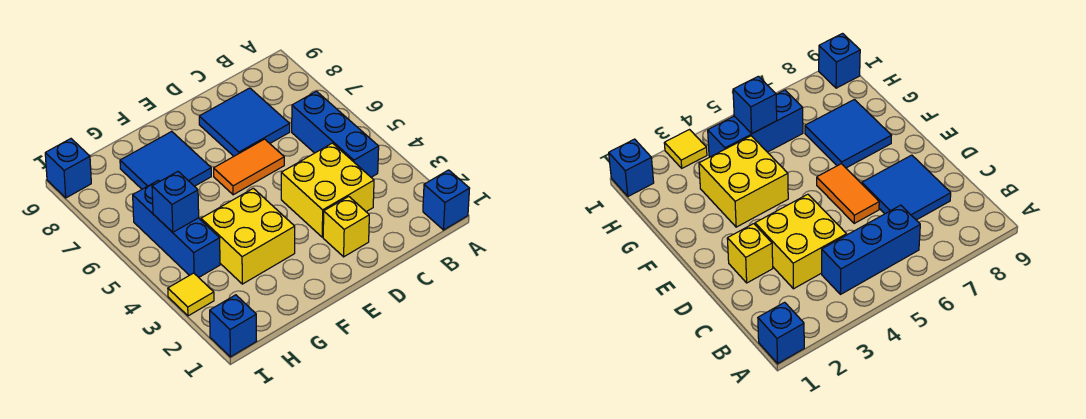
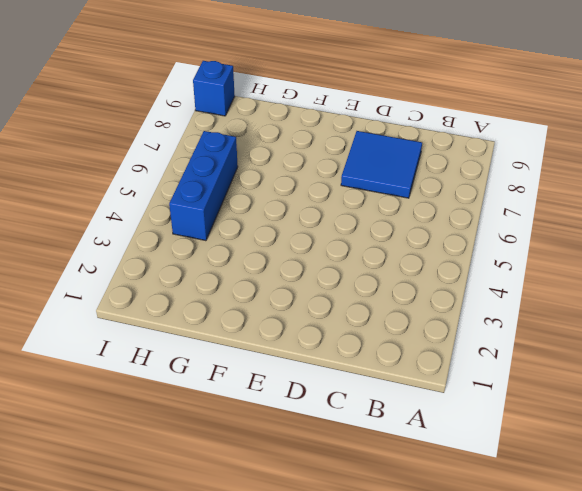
none -> blue 1x1 brick [423,170,470,230]
none -> blue 1x3 brick [292,91,379,177]
none -> yellow 2x2 brick [281,143,374,237]

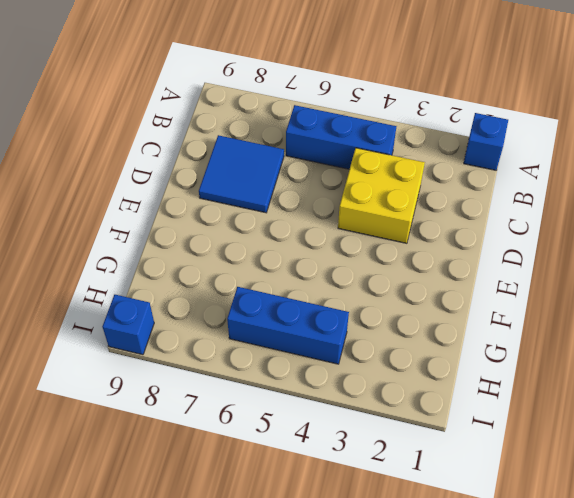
none -> yellow 1x1 brick [323,196,369,257]
none -> orange 1x2 tile [214,139,284,195]
none -> yellow 2x2 brick [201,188,295,284]

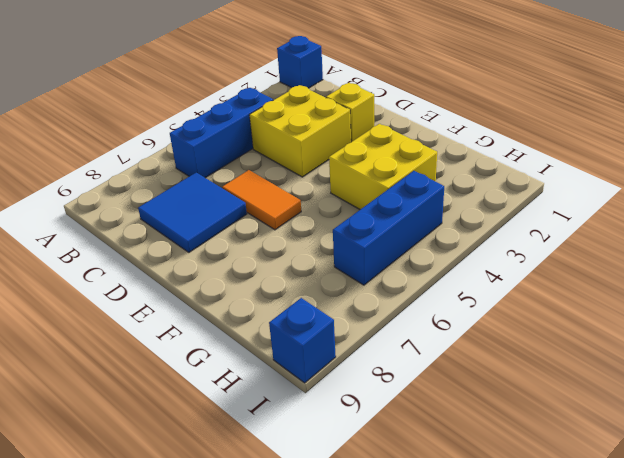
none -> blue 2x2 tile [120,131,211,189]
none -> blue 1x1 brick [210,295,256,357]
none -> yellow 1x1 tile [168,273,214,316]

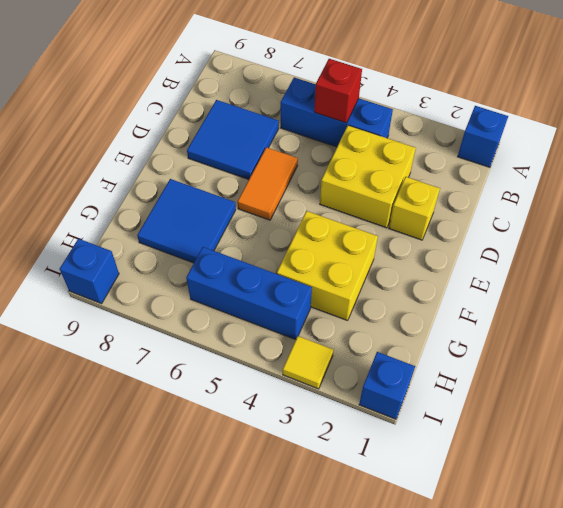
red 1x1 brick [314,59,362,123] -> none
none -> blue 1x1 brick [152,172,199,232]

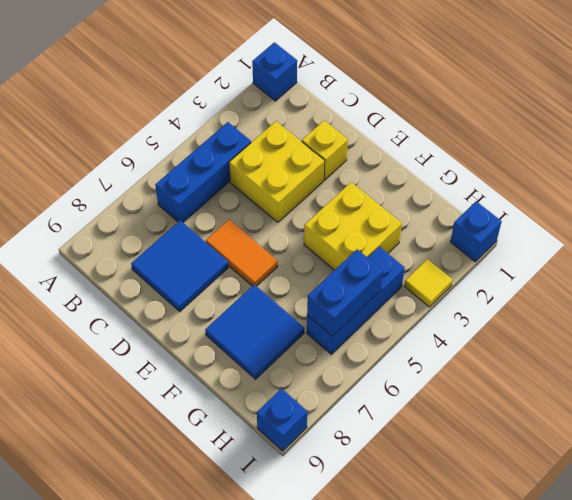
blue 1x2 brick [307,249,383,337] -> blue 1x1 brick [152,172,199,232]

